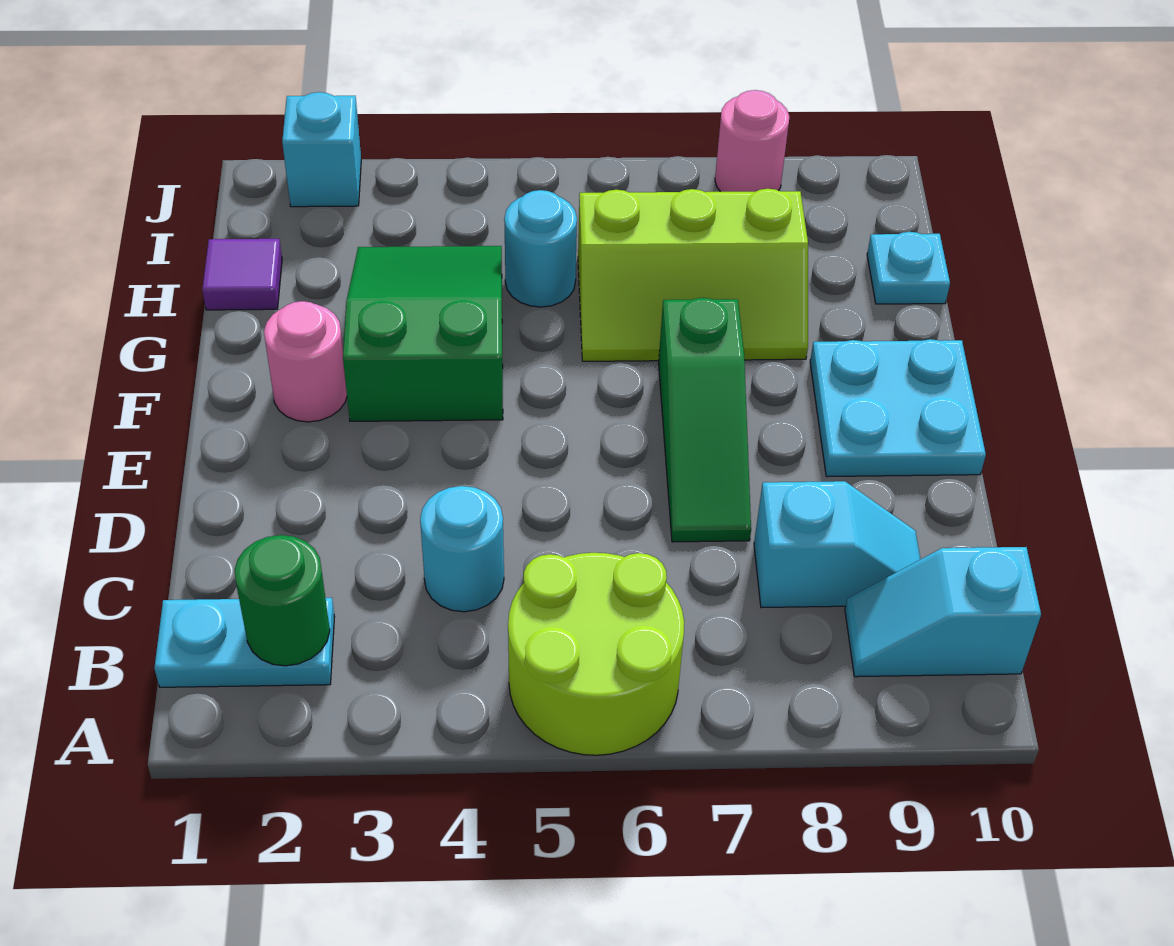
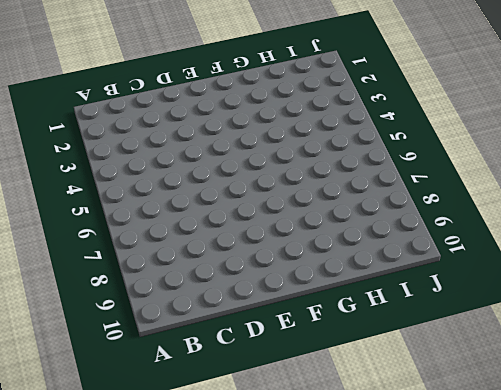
none -> lime 2x2 round brick [508,553,684,755]
none -> cyan 1x2 plate [154,598,334,687]
none -> cyan 1x2 slope [845,547,1041,677]

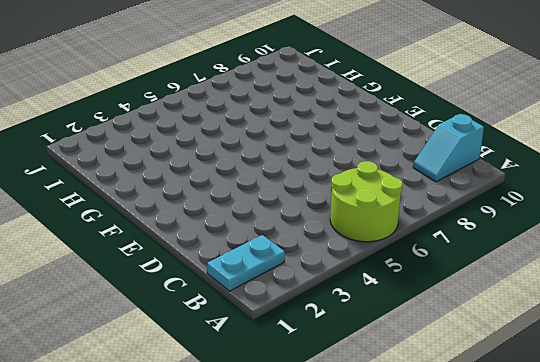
none -> cyan 1x1 round brick [420,486,504,612]
none -> cyan 1x2 slope [754,481,921,608]
none -> green 1x3 slope [659,298,751,542]

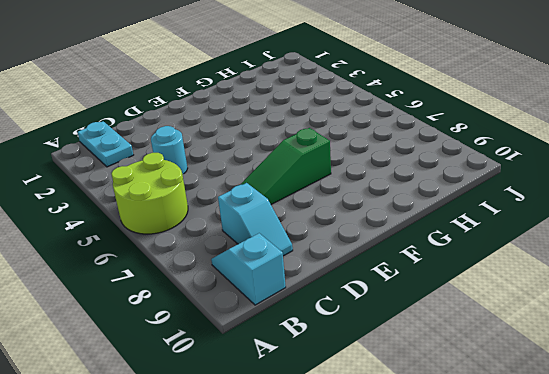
none -> cyan 2x2 plate [810,339,986,477]
none -> pink 1x1 round brick [264,301,347,422]
none -> green 2x3 slope [343,246,503,421]

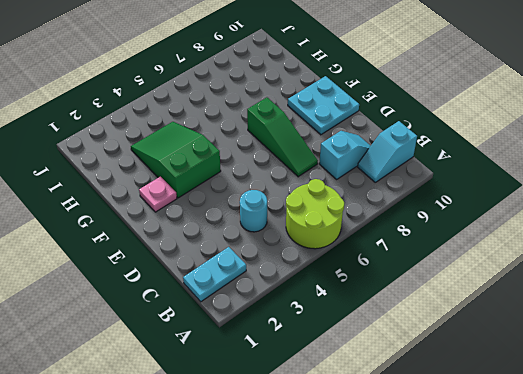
pink 1x1 plate [139,177,177,212] -> pink 1x1 round brick [264,301,347,422]
none -> lime 2x3 slope [578,189,808,361]
none -> purple 1x1 tile [202,239,282,310]
none -> cyan 1x1 round brick [504,190,577,307]

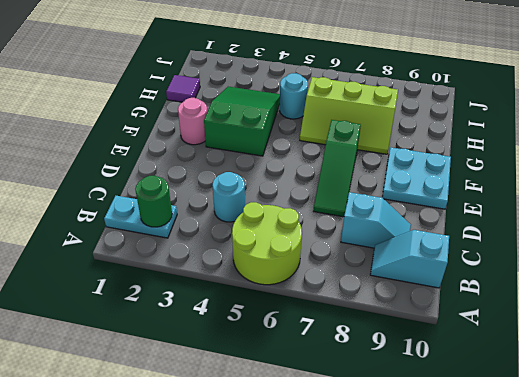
none -> cyan 1x1 plate [867,232,950,304]
none -> cyan 1x1 brick [282,92,361,207]
none -> pink 1x1 round brick [715,90,789,192]

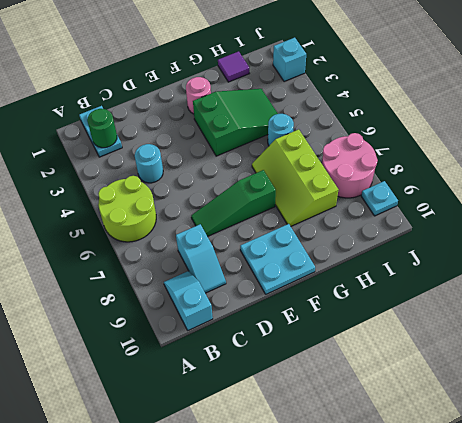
pink 2x2 round brick [322,133,378,198] -> pink 1x1 round brick [715,90,789,192]
cyan 1x1 plate [361,181,398,216] -> cyan 1x1 plate moved to [867,232,950,304]

